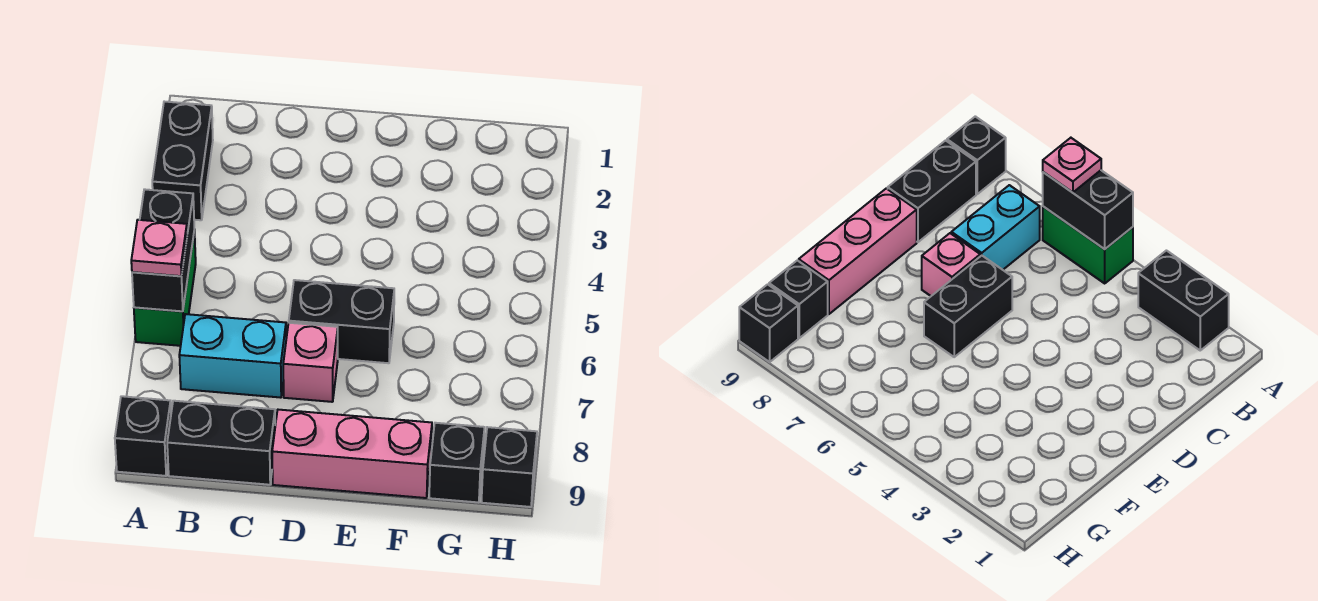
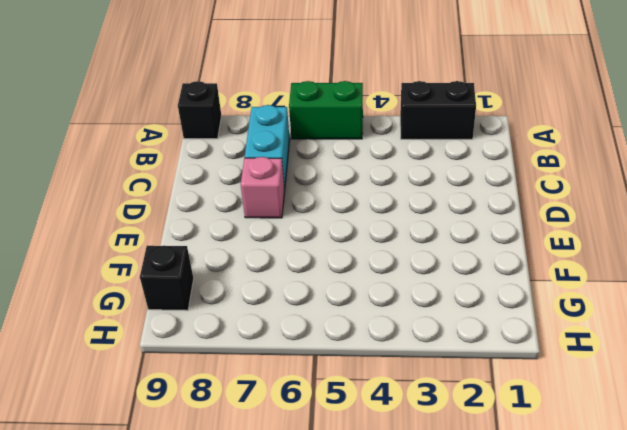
none -> black 1x2 brick [167,401,275,485]
none -> black 1x2 brick [289,280,394,363]
none -> pink 1x3 brick [272,410,432,498]

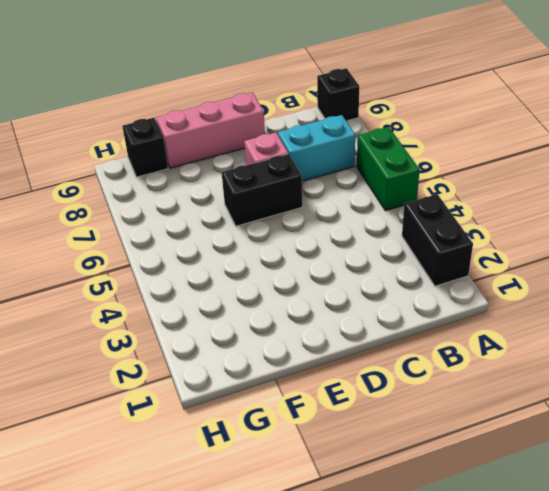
none -> black 1x2 brick [167,401,275,485]
none -> black 1x1 brick [482,427,537,507]
none -> black 1x2 brick [132,189,194,311]

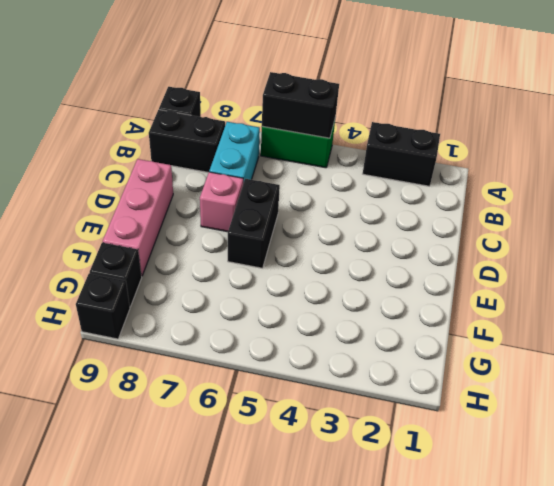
black 1x2 brick [149,110,225,172] -> black 1x2 brick turned to [167,401,275,485]
none -> pink 1x1 plate [131,220,187,276]

